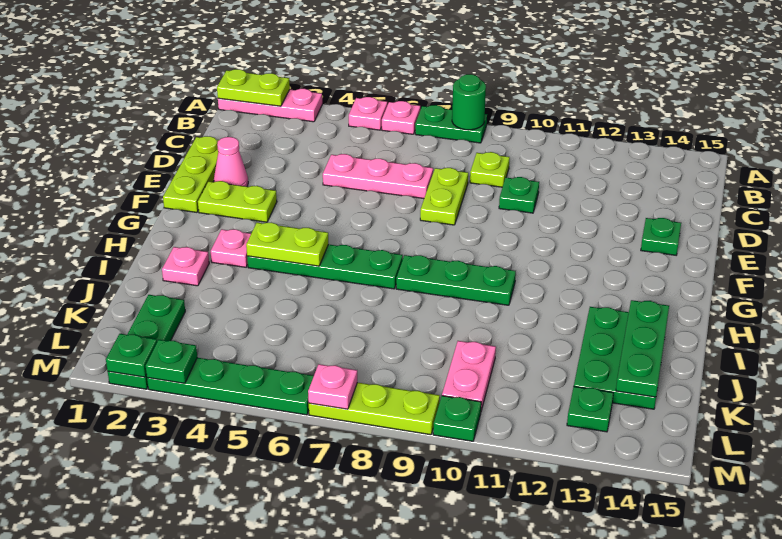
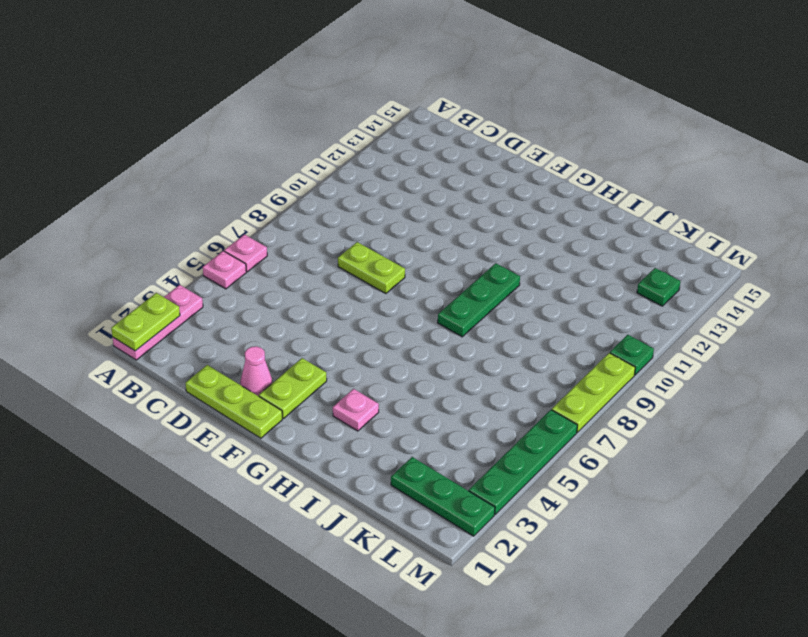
none -> green 1x2 plate [415,105,487,143]
none -> lime 1x1 plate [470,152,510,187]
none -> pink 1x3 plate [323,154,433,199]
none -> green 1x1 plate [499,177,539,213]

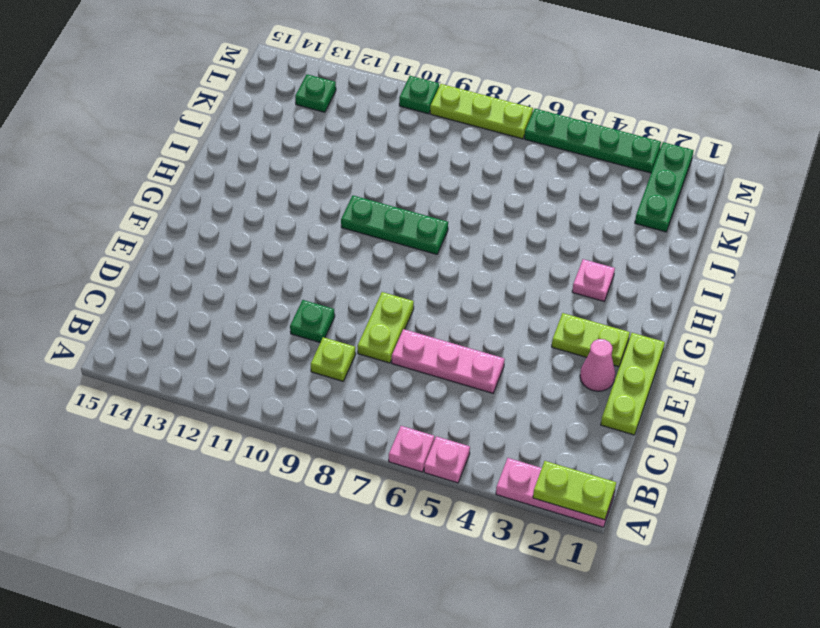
none -> green 1x2 plate [415,105,487,143]
none -> green 1x1 plate [641,218,681,255]
none -> green 1x4 plate [247,244,403,289]
none -> pink 1x1 plate [162,247,209,286]

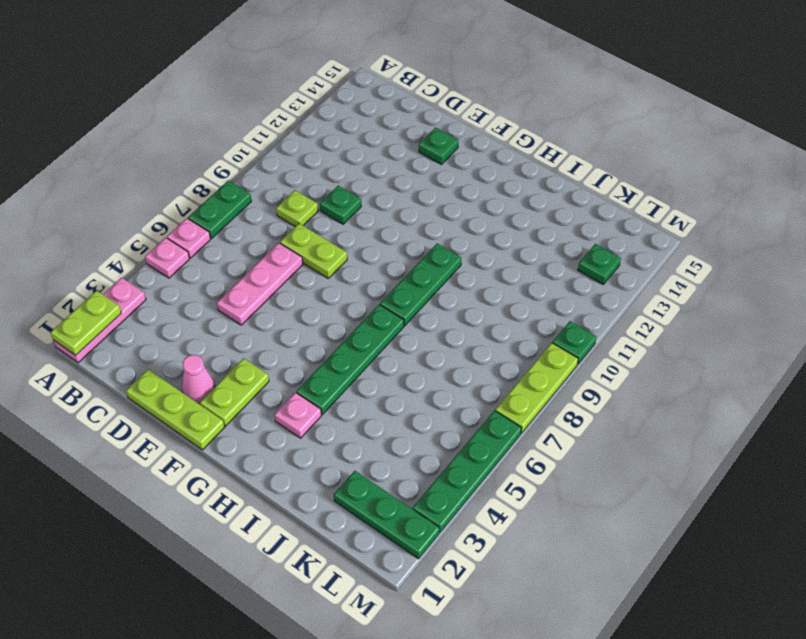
none -> pink 1x1 plate [162,247,209,286]
none -> green 2x3 plate [574,307,656,409]
none -> pink 1x2 plate [442,341,496,410]
none -> green 1x1 round brick [452,74,486,130]

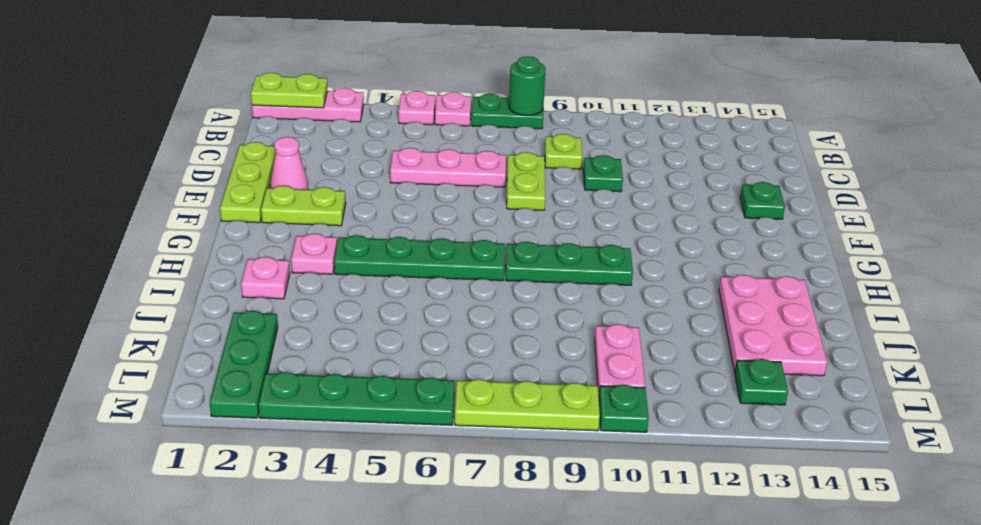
pink 2x3 plate [719,275,827,376] -> green 2x3 plate [574,307,656,409]
none -> lime 1x2 plate [246,222,328,266]
none -> green 1x3 plate [616,300,669,397]
none -> green 1x1 plate [106,334,157,377]
none -> green 1x1 plate [146,340,197,383]

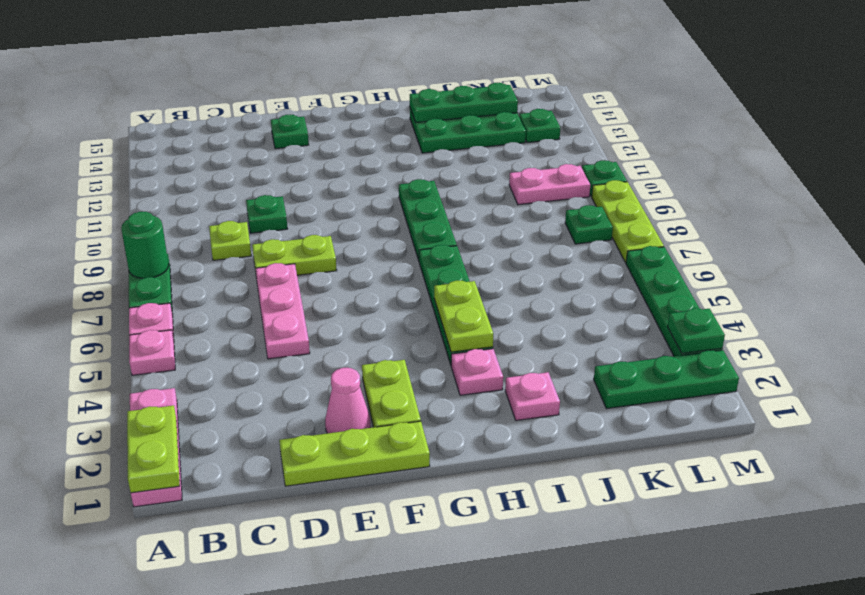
green 1x1 plate [565,205,613,244] -> green 1x1 plate moved to [106,334,157,377]
none -> pink 1x1 plate [308,364,357,409]

